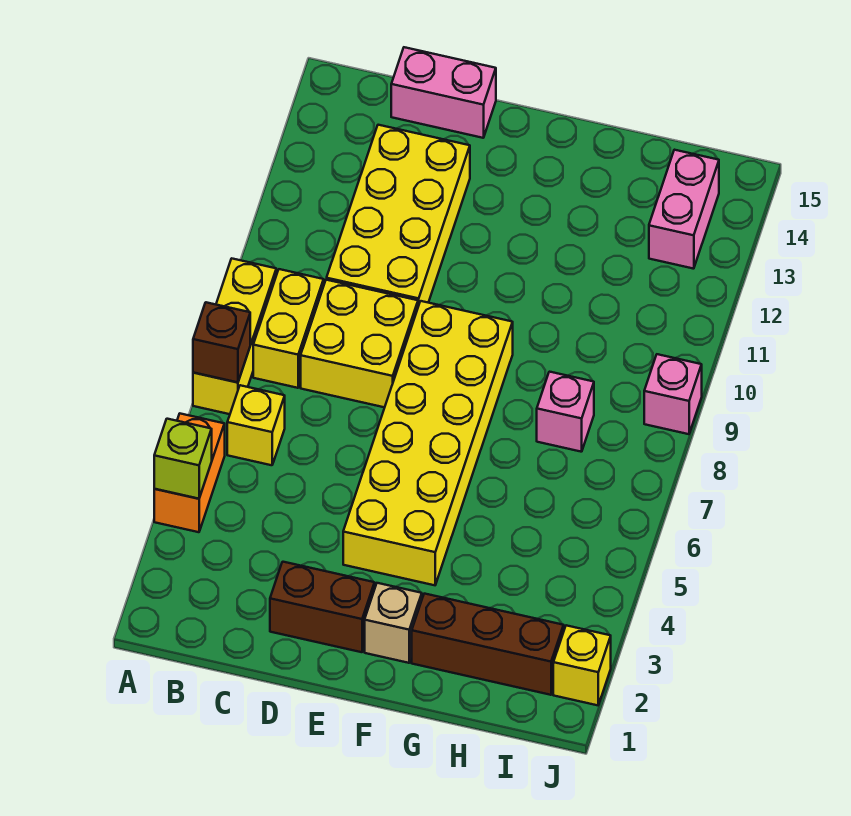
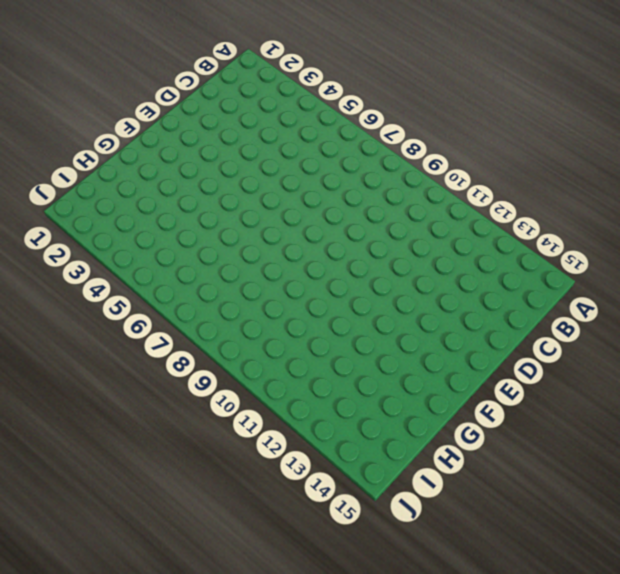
none -> orange 1x2 brick [154,414,225,532]
none -> yellow 1x3 brick [193,259,276,414]
none -> yellow 1x1 brick [227,385,285,465]

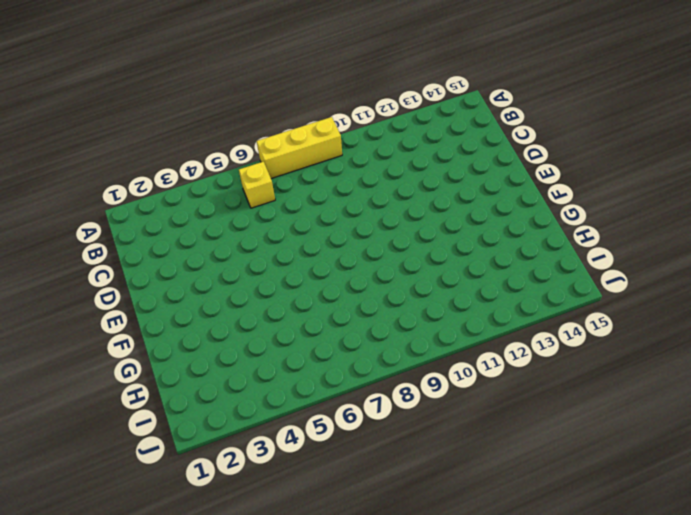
none -> orange 1x2 brick [154,414,225,532]
none -> yellow 1x2 brick [253,269,324,388]
none -> yellow 2x2 brick [301,280,418,407]

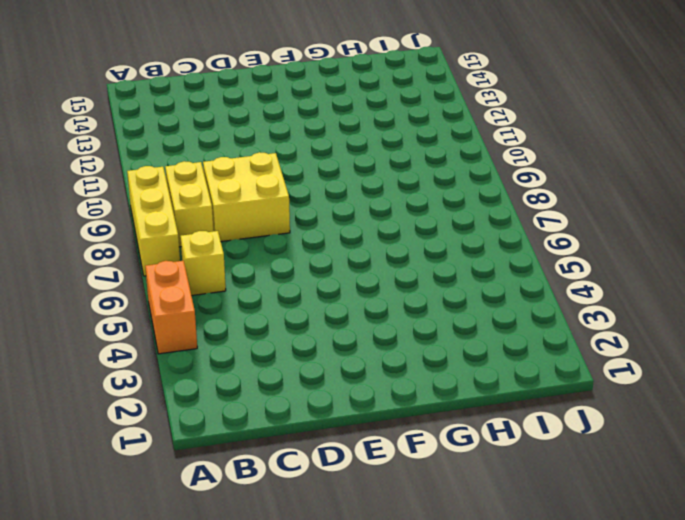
none -> yellow 2x4 brick [327,125,470,306]
none -> pink 1x2 brick [391,47,496,138]
none -> brown 1x2 brick [270,562,375,652]

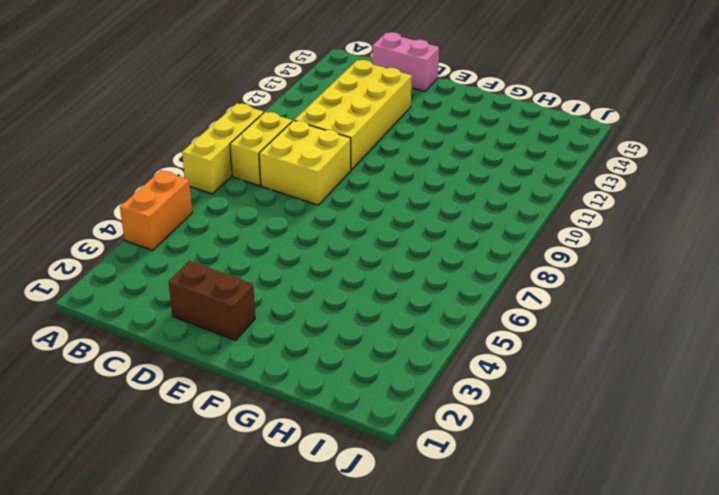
none -> yellow 1x1 brick [227,385,285,465]
none -> yellow 2x6 brick [343,301,513,585]
none -> tan 1x1 brick [365,583,422,663]

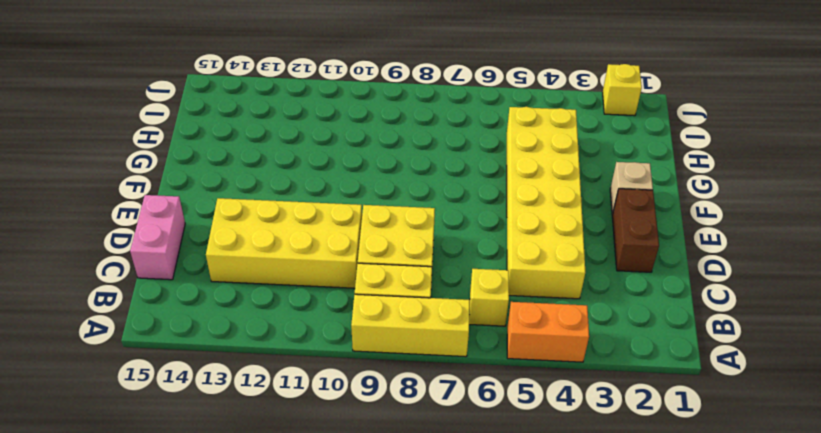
yellow 2x6 brick [507,107,585,299] -> yellow 2x6 brick turned to [343,301,513,585]
none -> brown 1x3 brick [412,594,564,695]
none -> pink 1x1 brick [537,372,594,452]
none -> pink 1x2 brick [649,150,719,269]

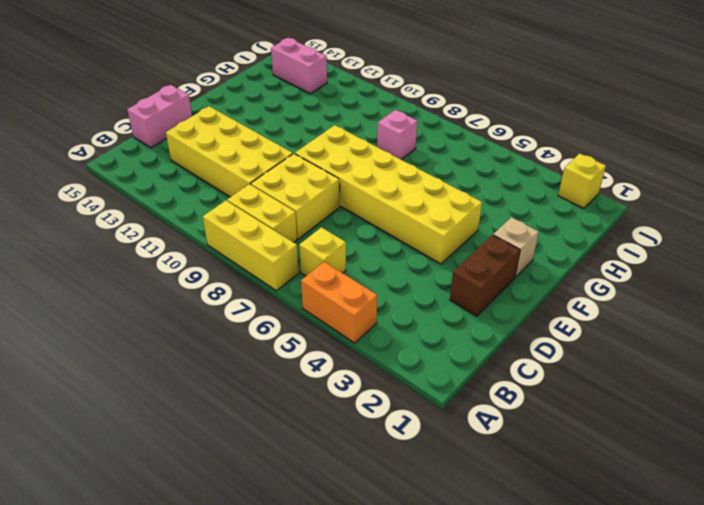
none -> brown 1x3 brick [412,594,564,695]
none -> pink 1x1 brick [644,354,702,434]
none -> lime 1x1 brick [154,419,212,499]

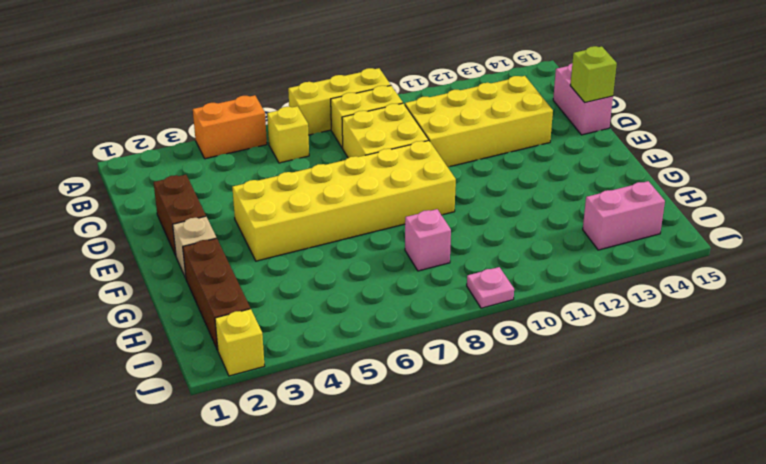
lime 1x1 brick [570,46,617,102] -> lime 1x1 brick moved to [154,419,212,499]
pink 1x1 plate [467,267,514,308] -> pink 1x1 brick [644,354,702,434]
none -> brown 1x1 brick [193,302,250,382]

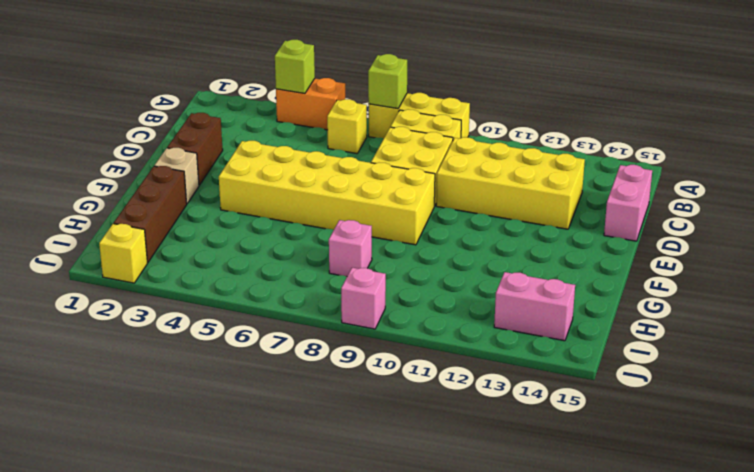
lime 1x1 brick [368,54,407,109] -> brown 1x1 brick [193,302,250,382]

